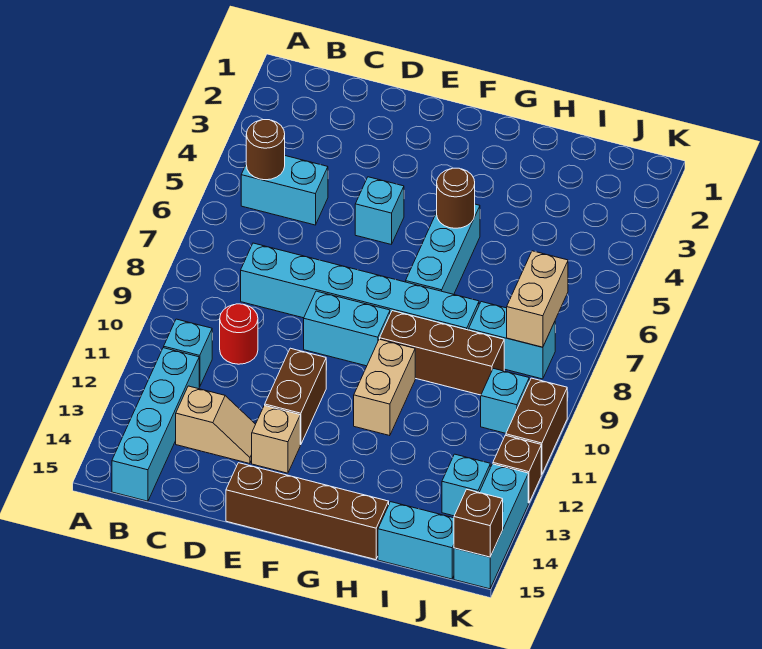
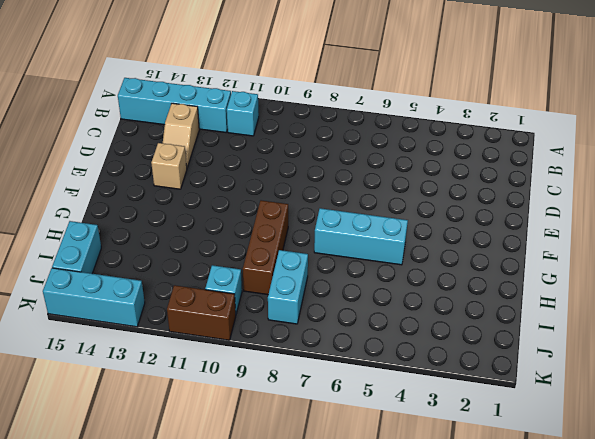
none -> cyan 1x2 brick [241,156,328,225]
none -> cyan 1x6 brick [241,243,479,330]
none -> red 1x1 round brick [220,304,258,364]

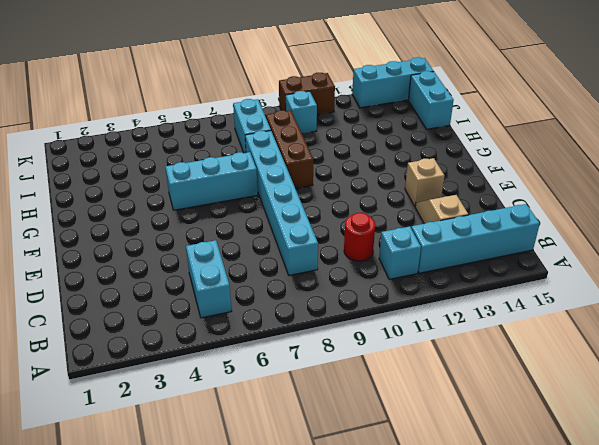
none -> cyan 1x1 brick [355,177,404,244]
none -> cyan 1x2 brick [304,291,390,366]
none -> brown 1x2 brick [265,348,326,445]

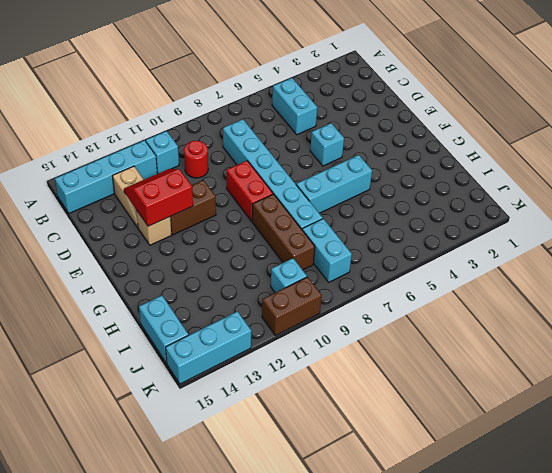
red 2x2 slope [124,169,193,226] -> none
red 1x2 brick [227,161,273,221] -> cyan 1x2 brick [304,291,390,366]
none -> brown 1x4 brick [226,463,389,560]
none -> tan 1x2 brick [354,339,415,436]
none -> cyan 1x1 brick [442,454,490,516]

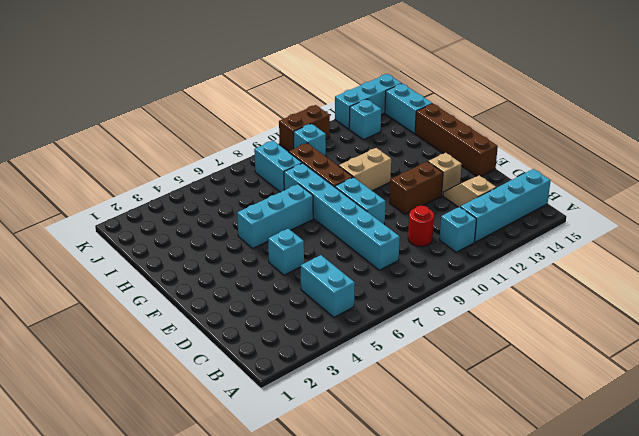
none -> brown 1x1 brick [493,435,541,503]
none -> brown 1x1 round brick [246,120,285,180]
none -> brown 1x1 round brick [437,168,475,228]

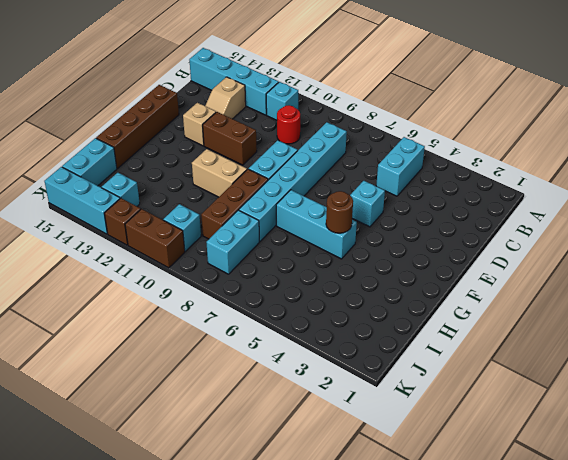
none -> brown 1x1 round brick [246,120,285,180]
none -> tan 1x2 brick [507,251,568,347]
none -> brown 1x1 brick [454,489,503,557]

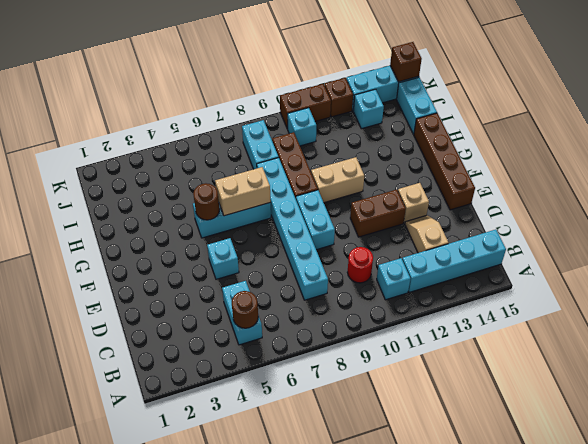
tan 1x2 brick [215,167,271,216] -> tan 1x2 brick moved to [507,251,568,347]

